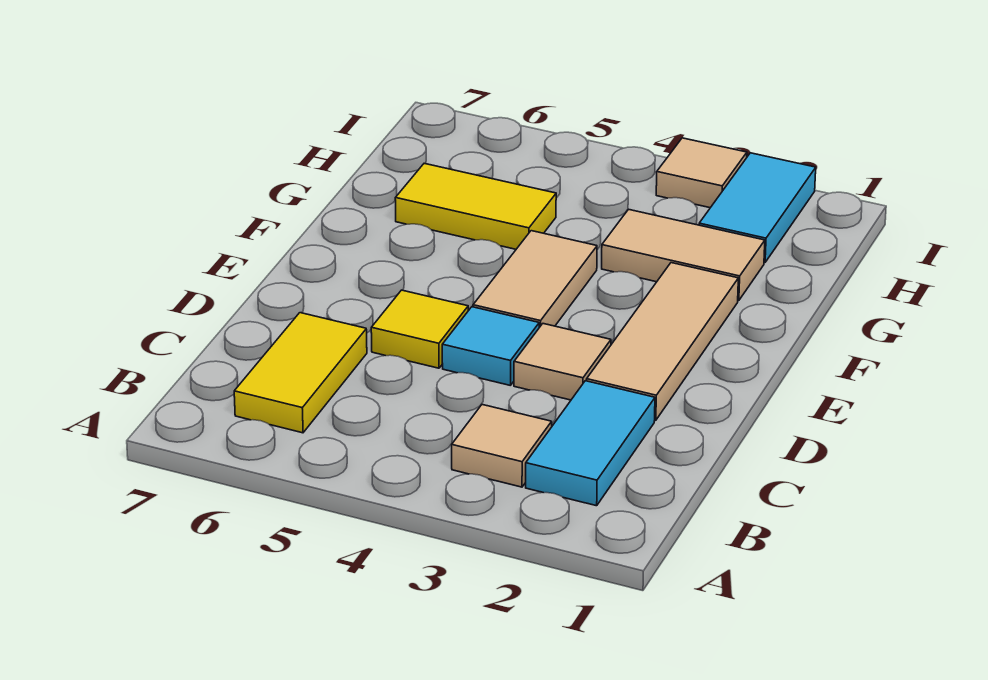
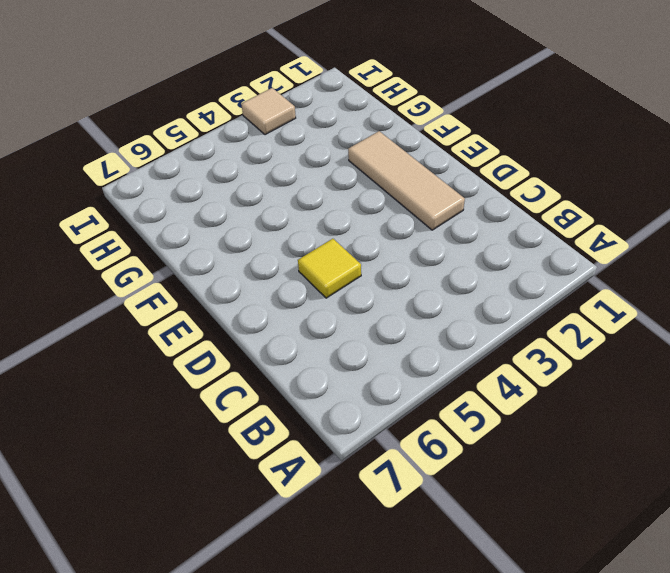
none -> cyan 1x2 tile [526,381,655,506]
none -> tan 1x1 tile [452,405,552,487]
none -> yellow 1x2 tile [234,313,367,433]

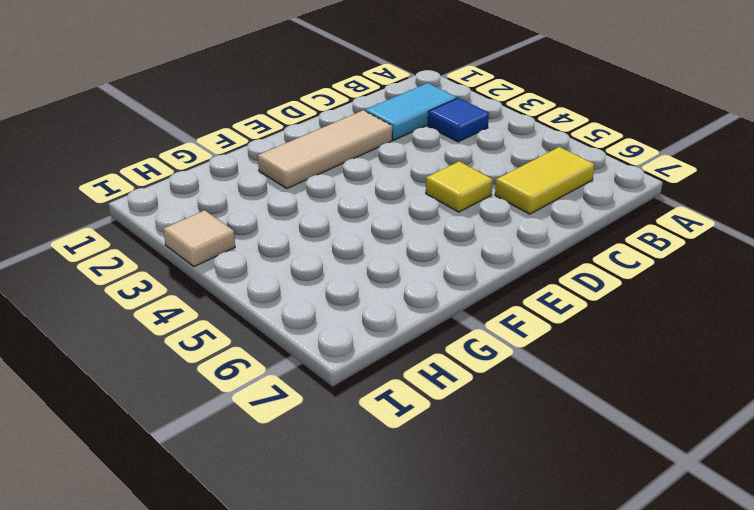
blue 1x1 tile [428,98,489,142] -> tan 1x1 tile [452,405,552,487]
none -> tan 1x1 tile [514,324,611,400]
none -> cyan 1x1 tile [442,307,539,386]
none -> tan 1x2 tile [473,231,597,327]

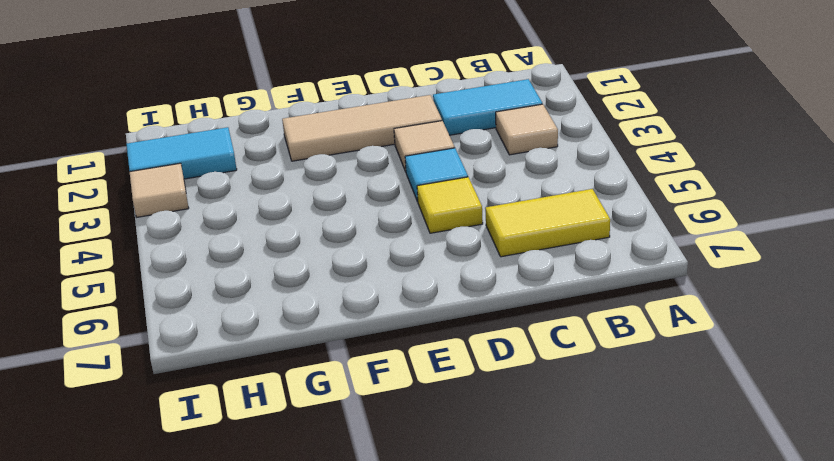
none -> tan 1x2 tile [473,231,597,327]
none -> tan 1x2 tile [602,209,765,301]
none -> yellow 1x2 tile [395,163,556,249]

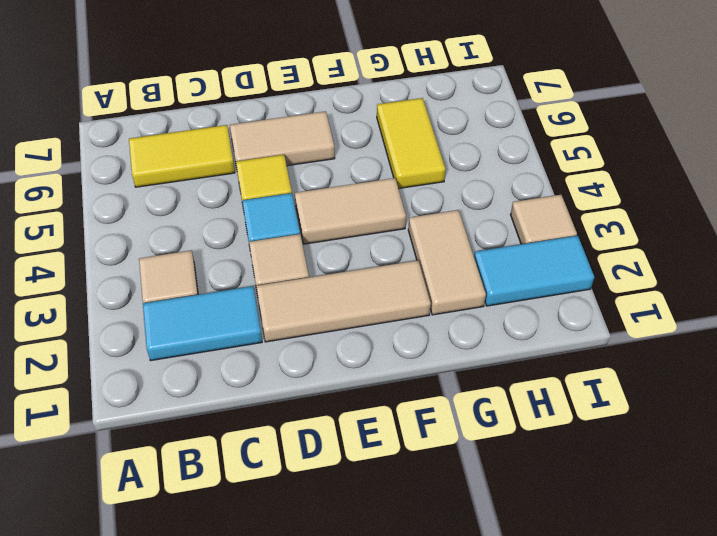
tan 1x2 tile [230,111,335,166] -> none

